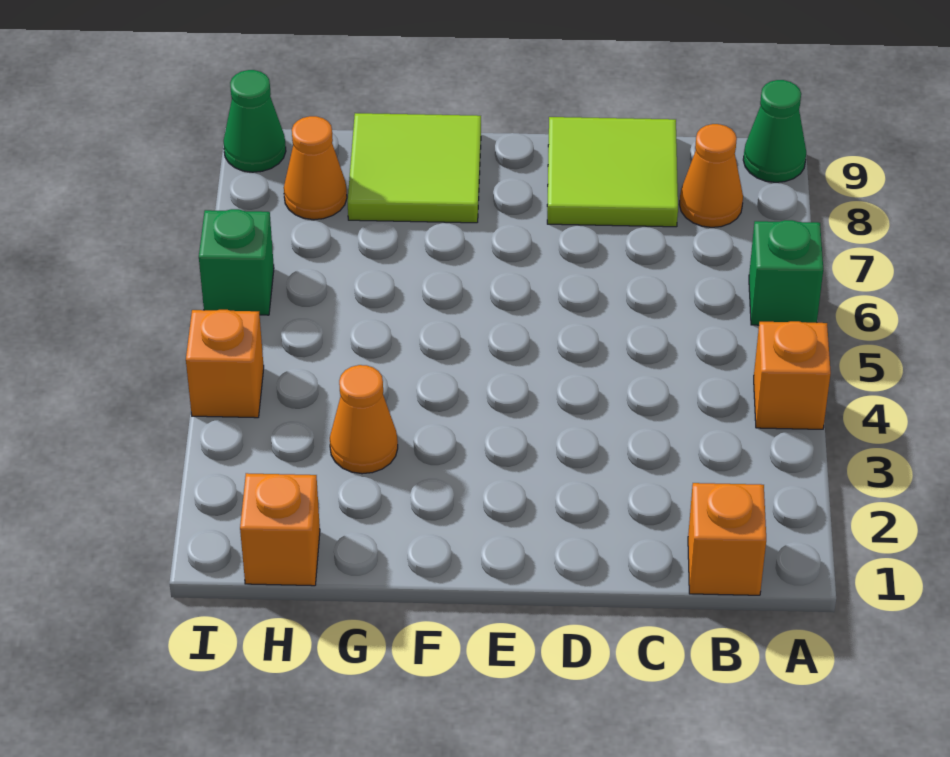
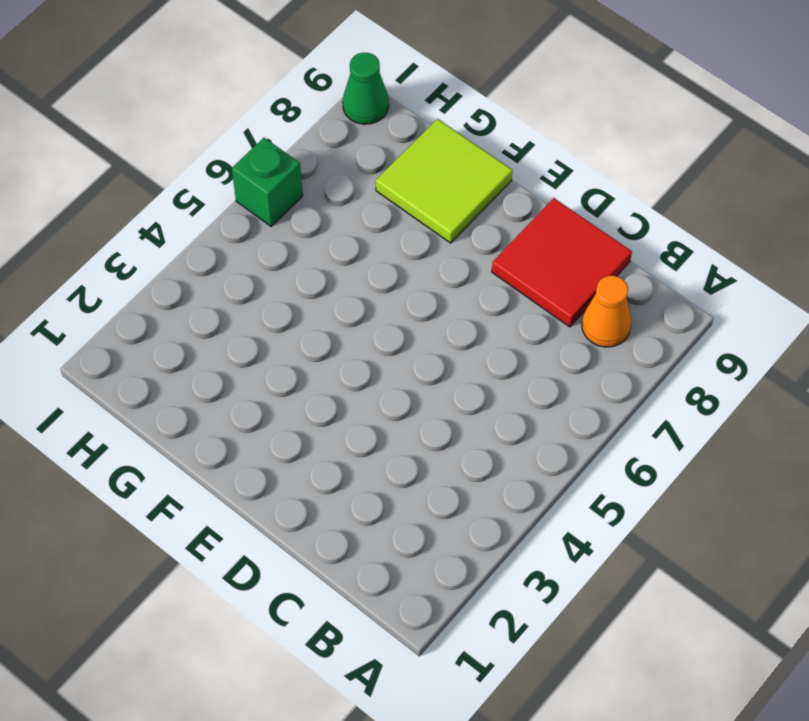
red 2x2 tile [492,198,632,327] -> lime 2x2 tile [547,117,678,227]
none -> orange 1x1 brick [754,321,831,429]
none -> green 1x1 brick [749,220,823,325]
none -> green 1x1 cone [743,80,806,182]

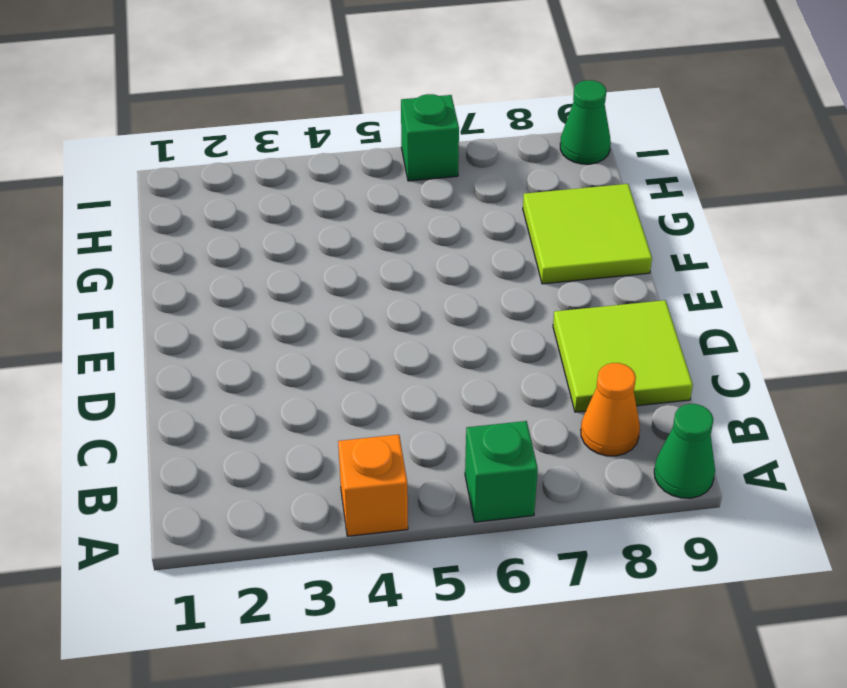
none -> orange 1x1 brick [688,483,766,595]
none -> orange 1x1 cone [330,365,398,474]
none -> orange 1x1 brick [240,473,320,586]

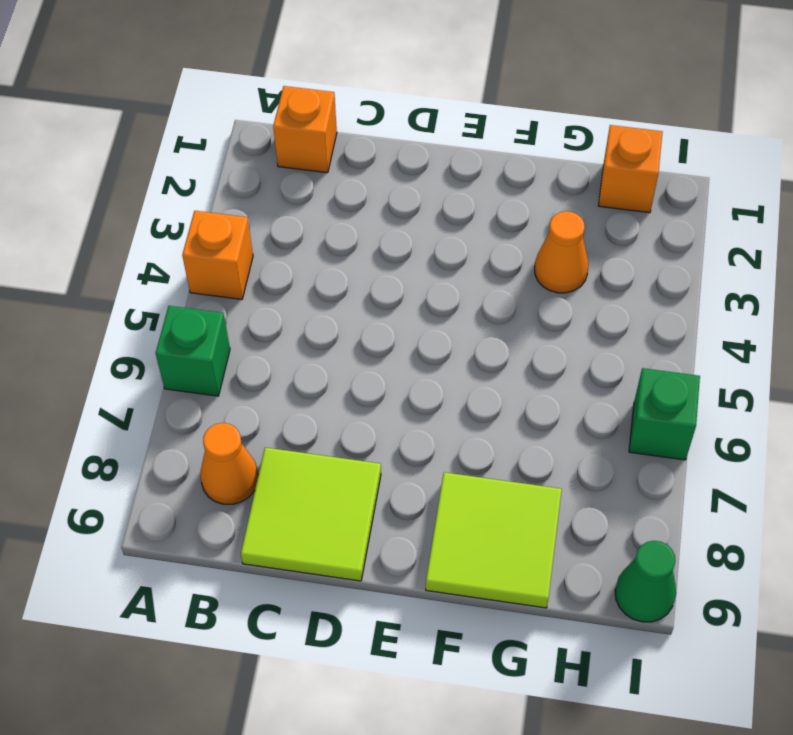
none -> green 1x1 cone [743,80,806,182]
none -> orange 1x1 cone [284,116,347,220]
none -> orange 1x1 brick [186,310,264,418]

